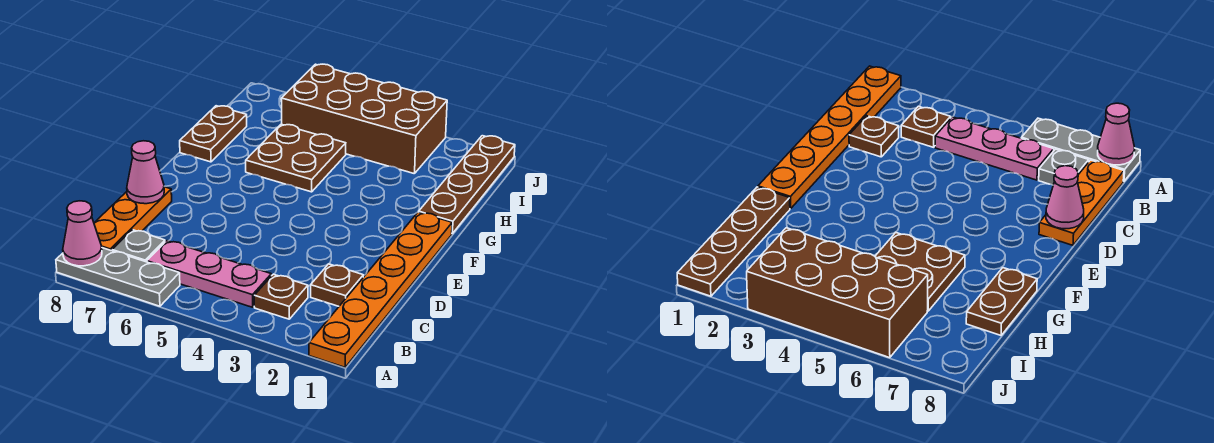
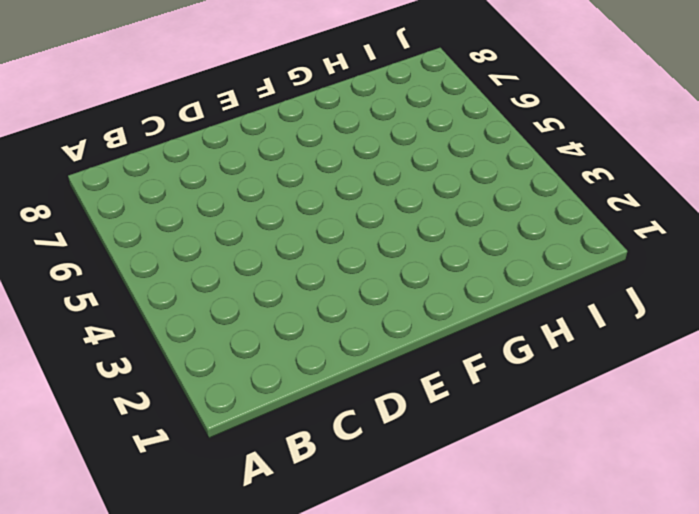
none -> orange 1x6 plate [309,212,452,367]
none -> grey 1x3 plate [56,248,180,306]
none -> brown 1x1 plate [254,274,308,319]

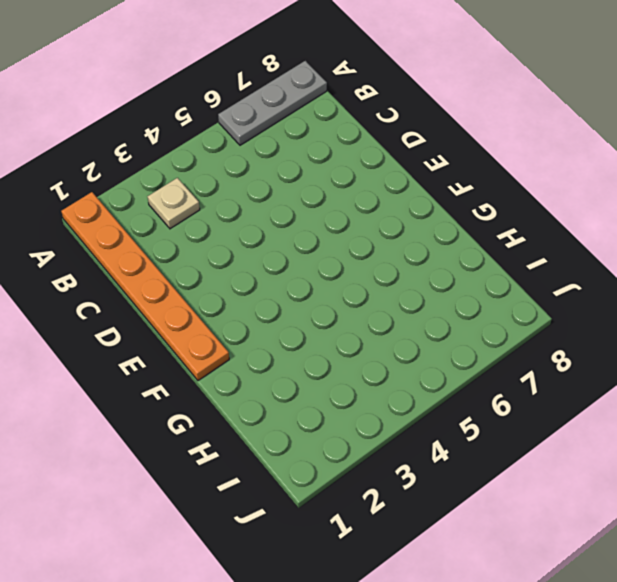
tan 1x1 plate [147,178,200,229] -> brown 1x1 plate [254,274,308,319]
none -> pink 1x3 plate [147,241,271,307]
none -> grey 1x1 plate [112,230,165,262]
none -> orange 1x3 plate [94,187,172,251]

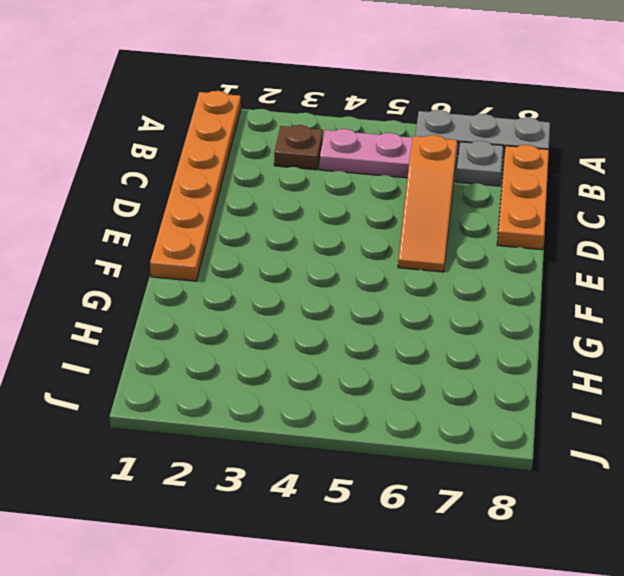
orange 1x3 slope [398,135,457,272] -> none
none -> brown 1x1 plate [311,264,363,306]
none -> brown 1x4 plate [419,136,515,233]
none -> brown 2x2 plate [246,124,346,192]

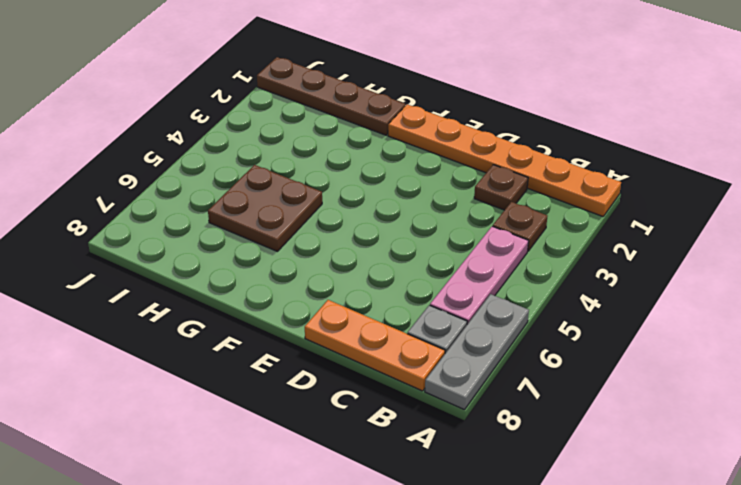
none -> brown 1x2 plate [180,106,247,162]
none -> brown 2x4 brick [281,64,447,174]
none -> pink 1x1 cone [63,201,102,266]

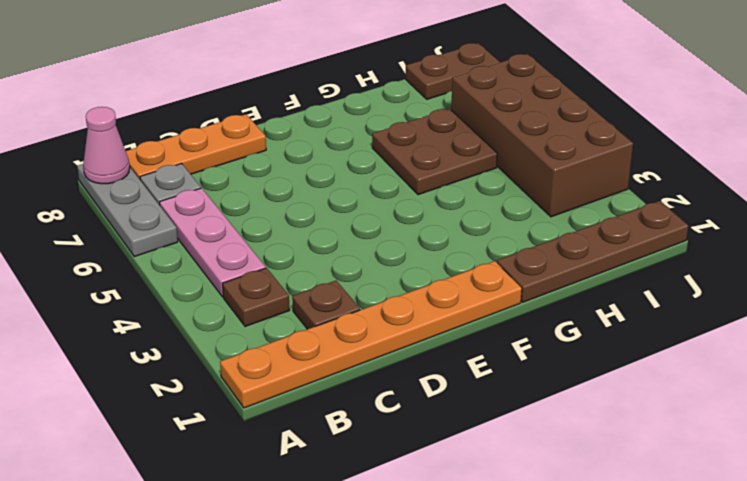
brown 1x2 plate [406,43,500,99] -> brown 1x2 plate moved to [180,106,247,162]
none -> pink 1x1 cone [127,141,164,204]

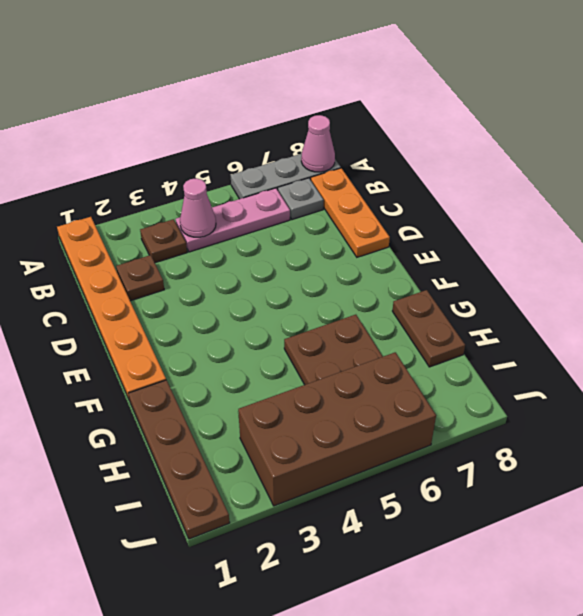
pink 1x1 cone [180,178,216,237] -> pink 1x1 cone moved to [127,141,164,204]

